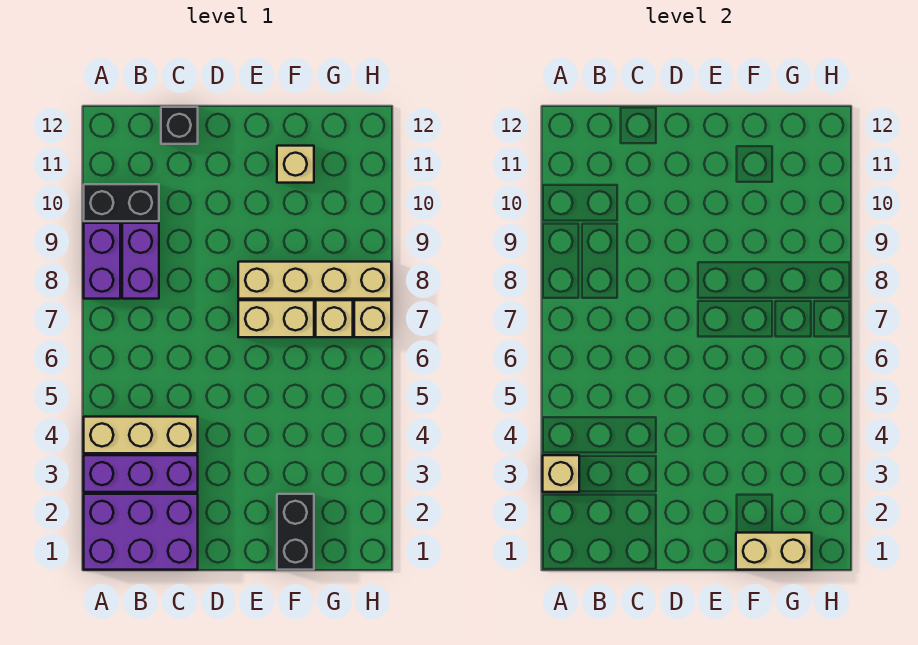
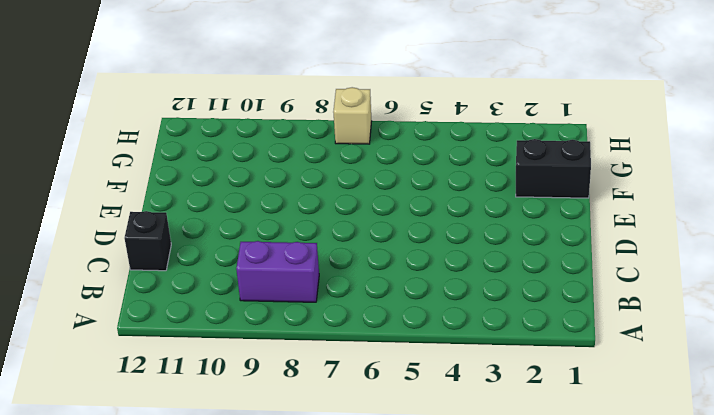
none -> purple 2x3 brick [84,494,198,570]
none -> purple 1x3 brick [84,455,198,492]
none -> tan 1x3 brick [84,417,198,453]

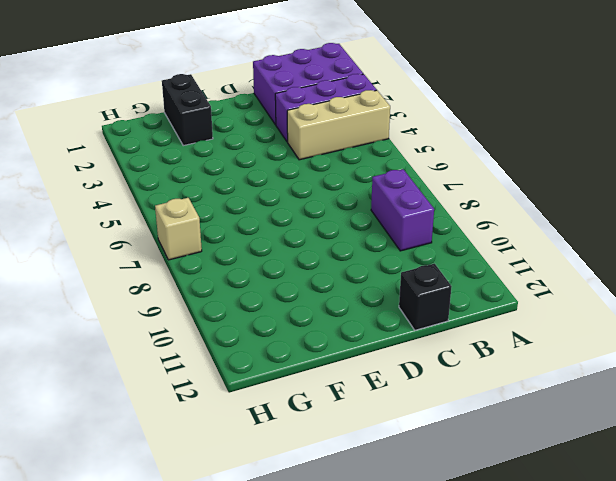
none -> purple 1x2 brick [84,223,120,299]
none -> black 1x2 brick [84,184,159,221]
none -> tan 1x2 brick [238,300,314,337]

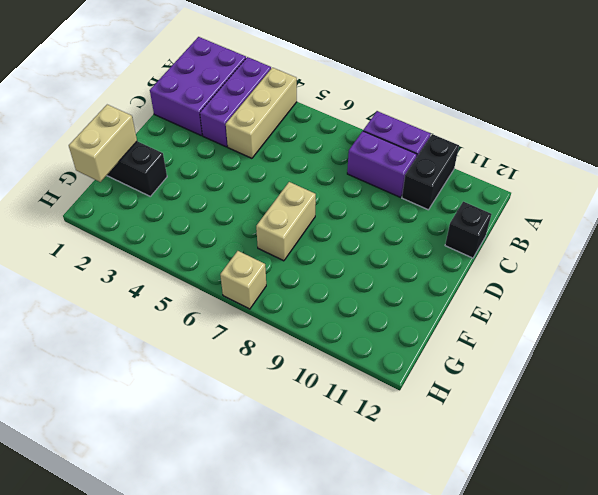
none -> tan 1x4 brick [238,262,391,299]
none -> tan 1x1 brick [277,146,314,183]
none -> tan 1x1 brick [316,300,353,337]

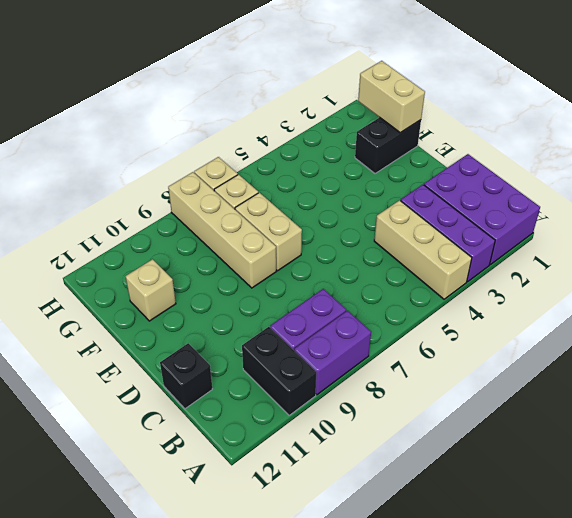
none -> tan 1x1 brick [543,455,579,492]

